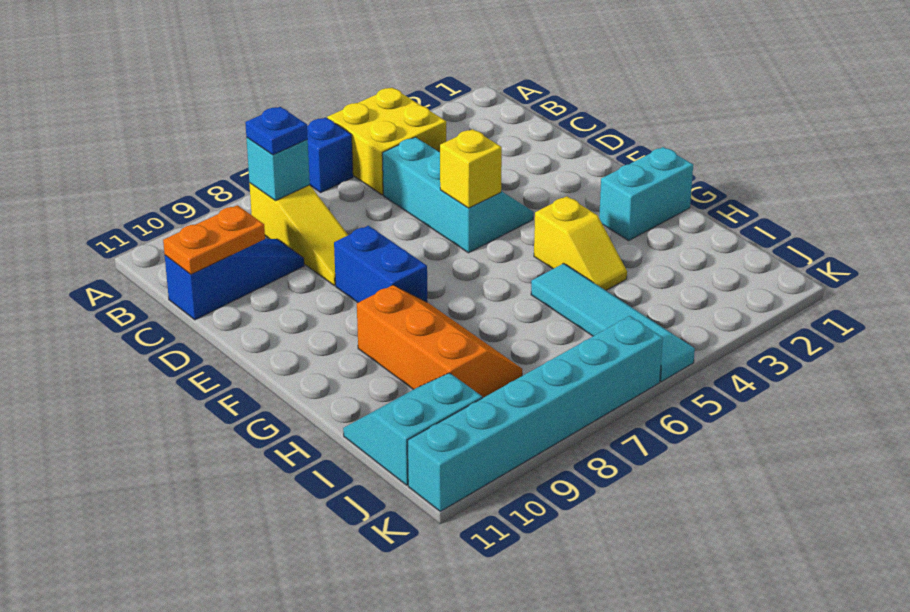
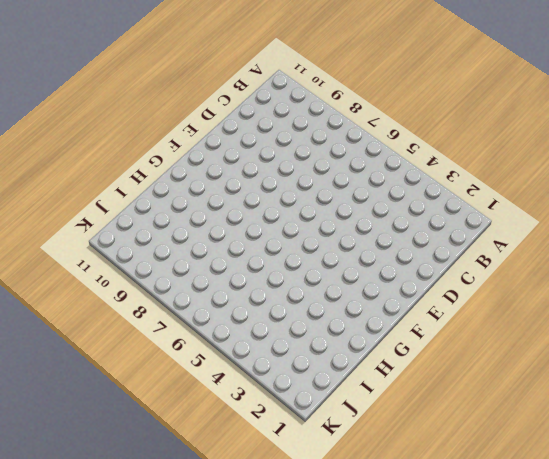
none -> yellow 2x2 brick [327,88,446,195]
none -> blue 1x1 brick [307,118,353,192]
none -> yellow 1x3 slope [249,183,348,286]

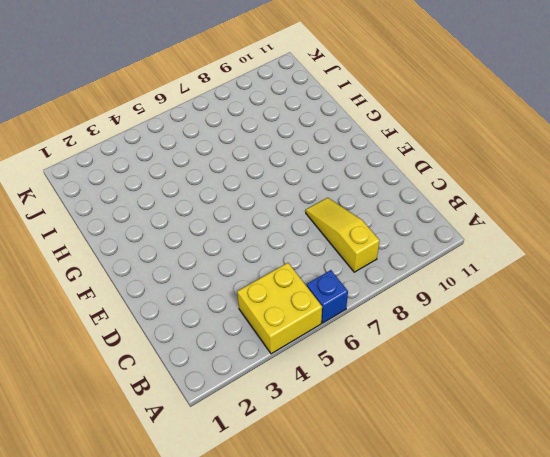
none -> cyan 2x3 slope [382,137,534,253]
none -> blue 1x3 slope [165,239,304,320]
none -> blue 1x2 brick [334,226,427,303]

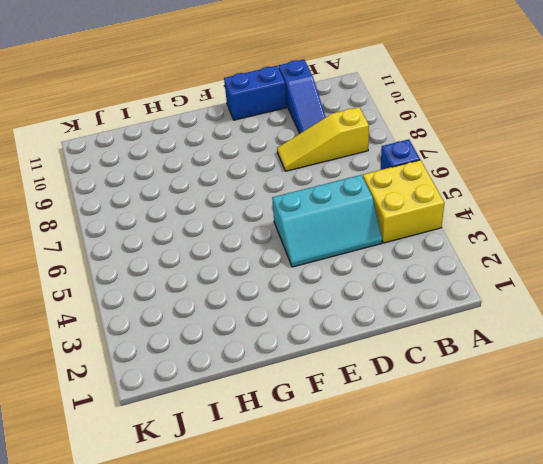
blue 1x2 brick [224,66,286,120] -> blue 1x2 brick moved to [334,226,427,303]
none -> cyan 1x2 brick [599,147,693,240]
none -> yellow 1x2 slope [534,196,627,290]
none -> orange 2x3 slope [357,285,522,398]

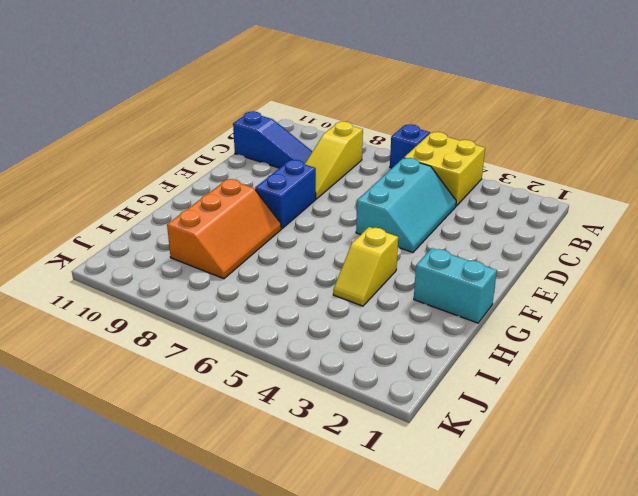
none -> cyan 1x4 tile [531,263,695,382]
none -> cyan 2x2 slope [343,373,482,485]
none -> cyan 1x6 brick [408,316,663,511]

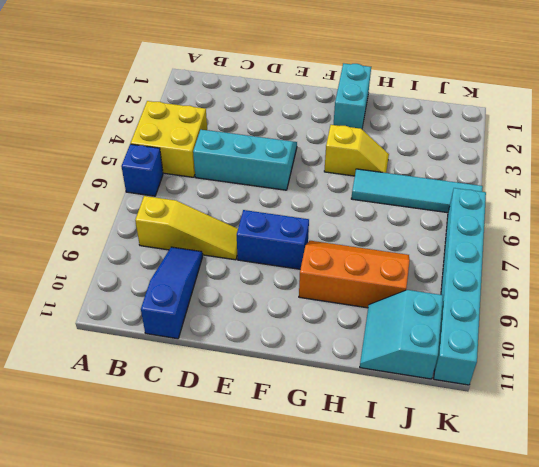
none -> cyan 1x1 brick [246,138,310,201]
none -> orange 1x2 plate [163,205,265,274]
none -> yellow 1x1 brick [440,129,502,208]

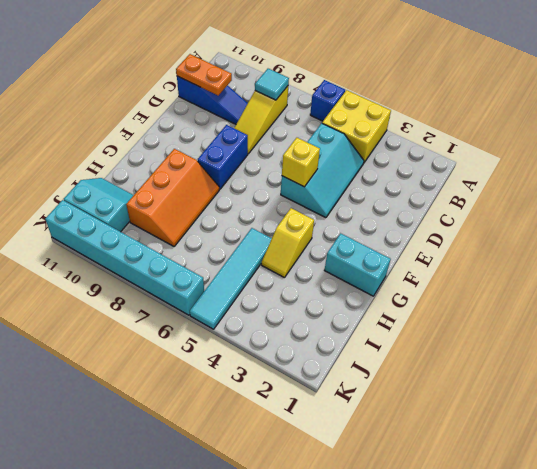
cyan 1x1 tile [255,69,289,100] -> cyan 1x1 brick [246,138,310,201]
none -> blue 1x1 plate [245,107,308,155]

